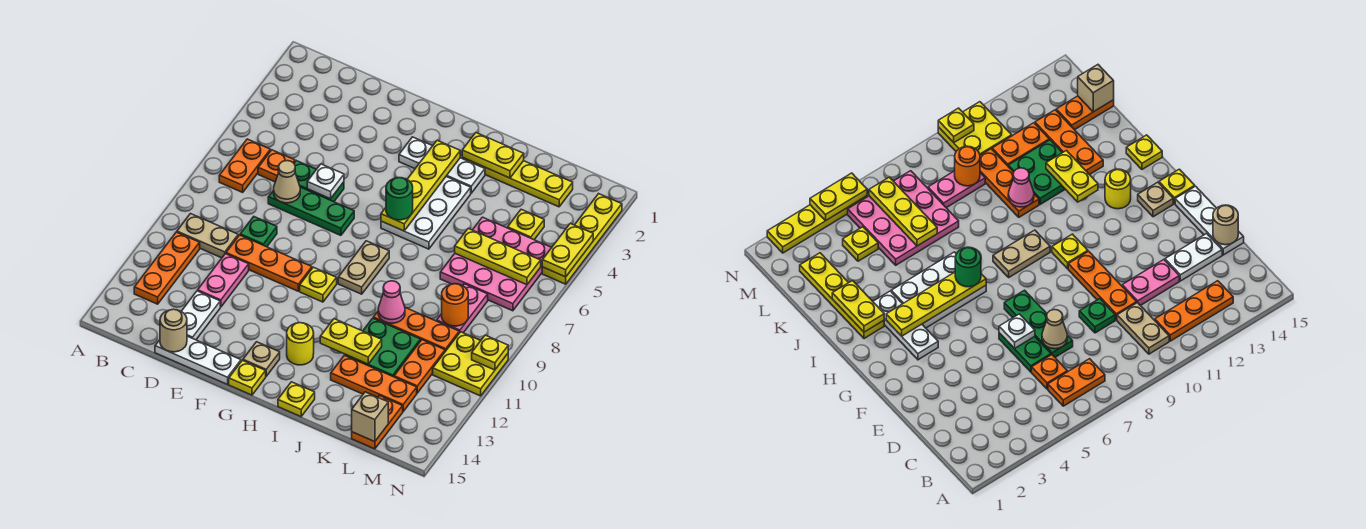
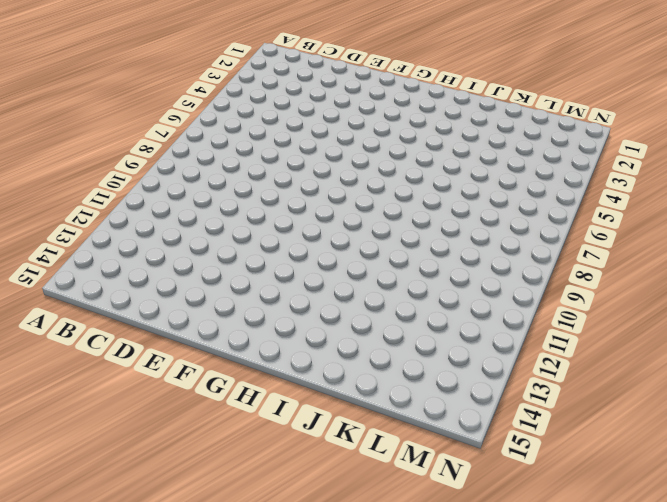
none -> orange 1x2 plate [219,139,270,192]
none -> tan 1x2 plate [177,214,238,258]
none -> orange 1x3 plate [134,232,200,304]
none -> orange 1x1 plate [258,150,295,182]

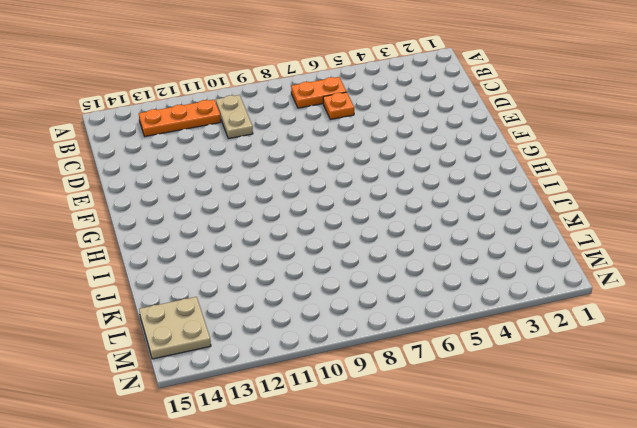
tan 2x2 plate [139,297,211,359] -> orange 1x2 plate [352,396,403,449]
none -> green 1x2 plate [294,161,344,202]
none -> green 1x3 plate [268,187,354,235]
none -> green 1x1 plate [240,217,277,247]
none -> orange 1x3 plate [226,235,312,291]

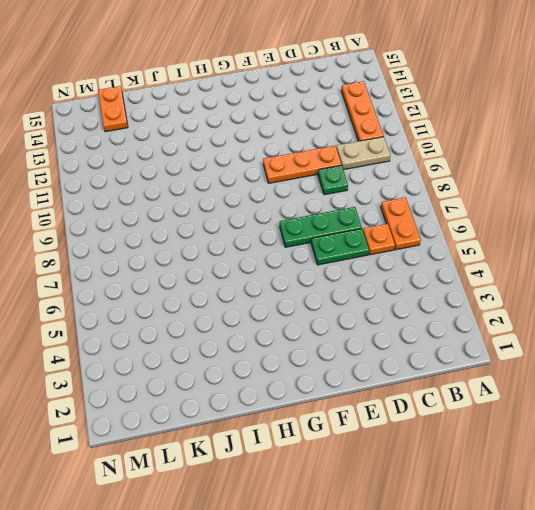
none -> pink 1x2 plate [198,254,249,307]
none -> white 1x2 plate [181,291,220,340]
none -> white 1x3 plate [155,336,241,384]
none -> white 1x3 plate [399,137,485,193]

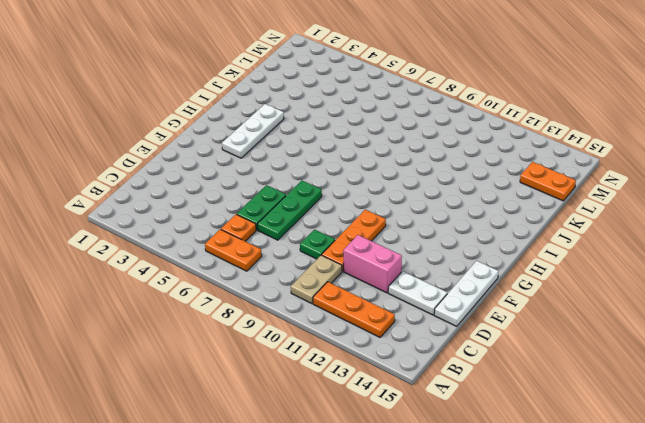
pink 1x2 brick [343,235,402,293] -> pink 1x2 plate [198,254,249,307]
none -> yellow 1x1 plate [300,267,337,302]
none -> tan 1x1 plate [243,342,280,376]
none -> yellow 1x1 plate [229,360,266,395]
none -> white 2x3 plate [381,177,471,249]

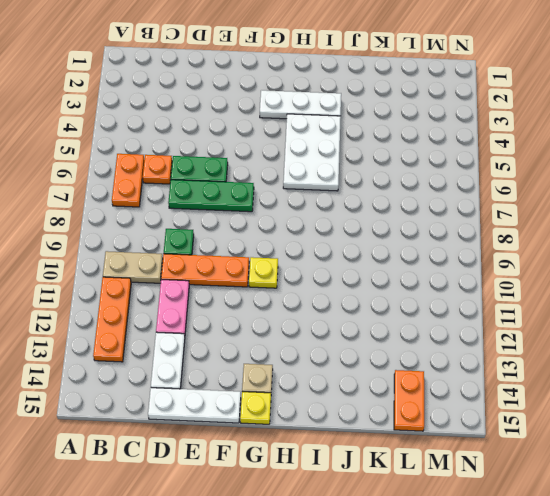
none -> tan 1x2 plate [338,241,389,294]
none -> yellow 1x1 round brick [287,323,314,365]
none -> yellow 1x4 plate [462,158,573,207]
none -> yellow 1x1 plate [278,382,315,417]

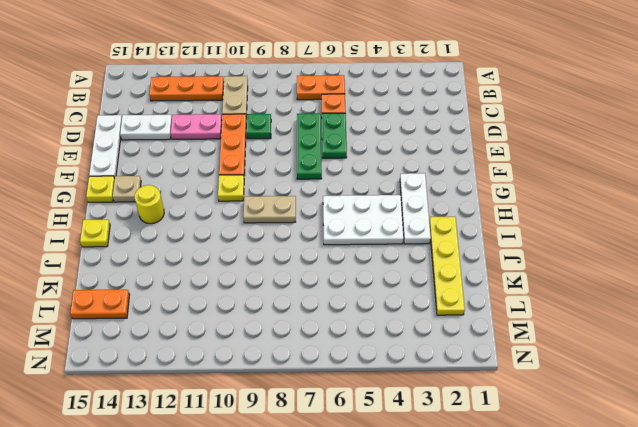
none -> orange 1x3 plate [373,308,459,351]
none -> green 2x2 plate [345,318,421,377]
none -> orange 1x3 plate [331,355,417,411]
none -> pink 3x3 plate [440,217,552,311]

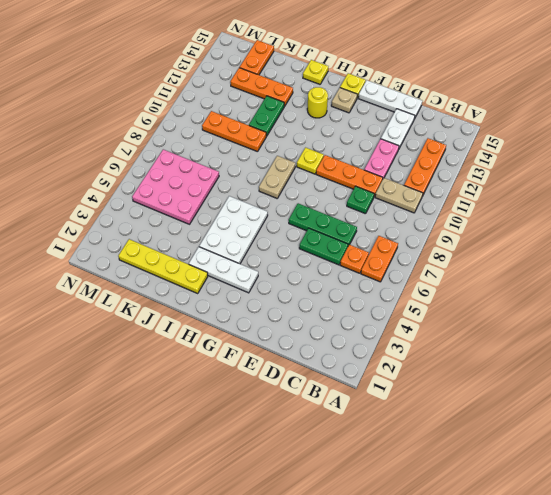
green 1x2 plate [249,96,284,136] -> green 2x2 plate [345,318,421,377]
none -> yellow 1x1 plate [507,209,544,240]
none -> pink 1x2 plate [437,284,488,333]
none -> orange 1x2 plate [394,340,445,393]
none -> yellow 2x2 plate [433,332,508,396]

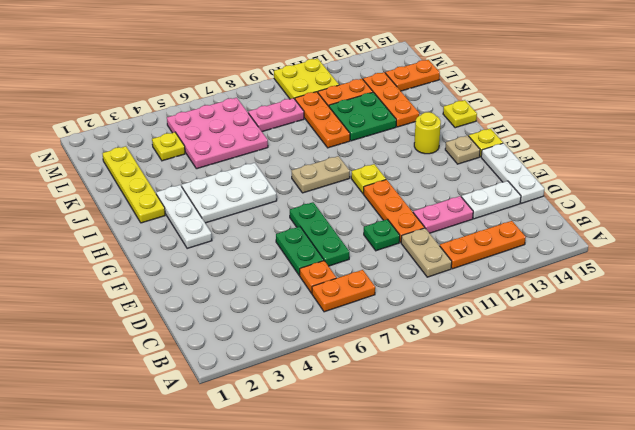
none -> yellow 1x4 plate [542,194,622,284]
none -> tan 1x1 cone [274,161,300,203]
none -> tan 1x1 round brick [160,309,187,352]
none -> white 1x1 plate [307,164,344,199]

